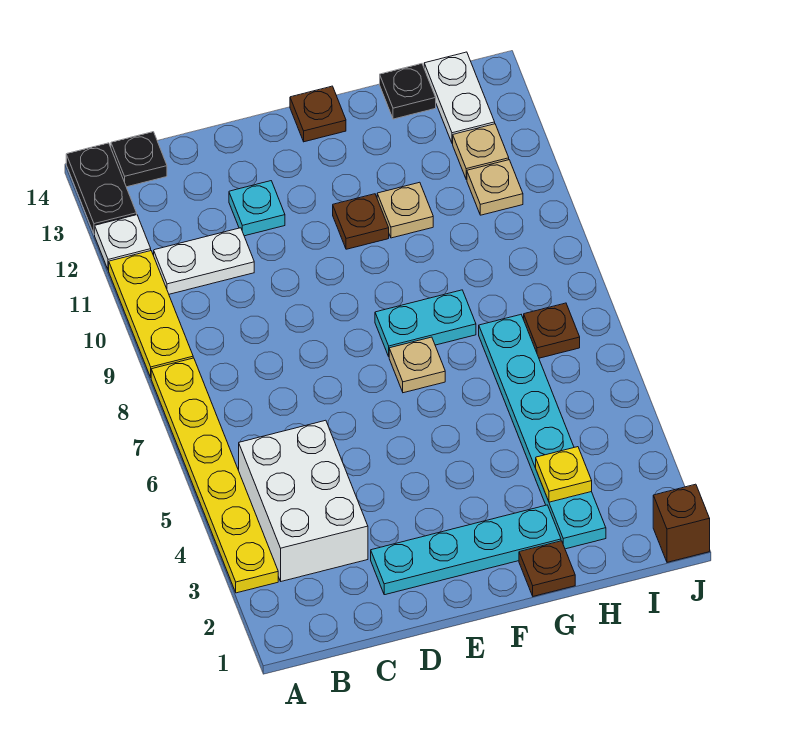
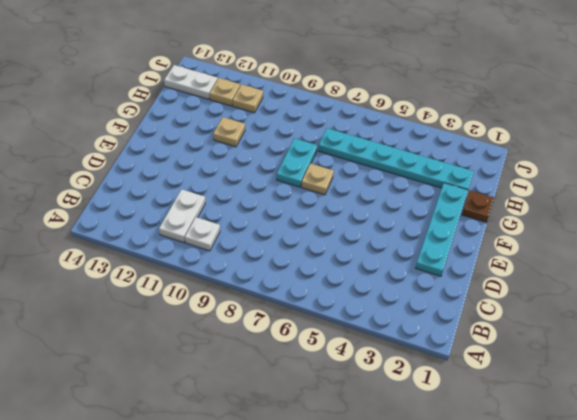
white 1x1 plate [185,217,220,251] -> white 1x1 plate moved to [95,215,151,270]
none -> yellow 1x6 plate [151,358,278,593]
none -> yellow 1x3 plate [109,251,193,377]
none -> black 1x2 plate [66,143,137,234]

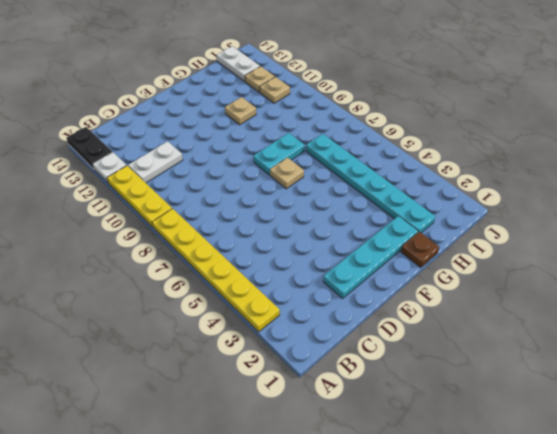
none -> white 2x3 brick [239,420,368,581]
none -> black 1x1 plate [111,132,167,187]
none -> cyan 1x1 plate [229,181,285,236]

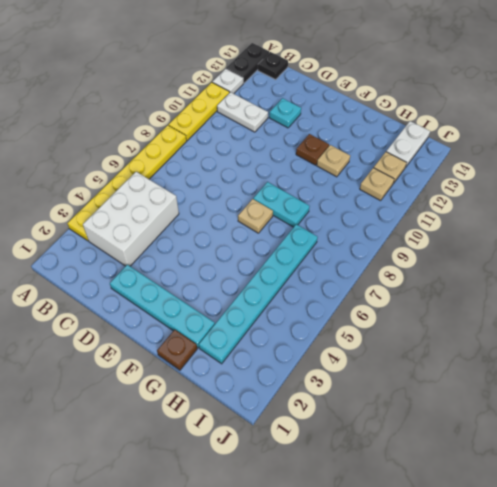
none -> brown 1x1 plate [290,86,346,142]
none -> black 1x1 plate [380,64,436,119]
none -> brown 1x1 plate [524,303,580,358]

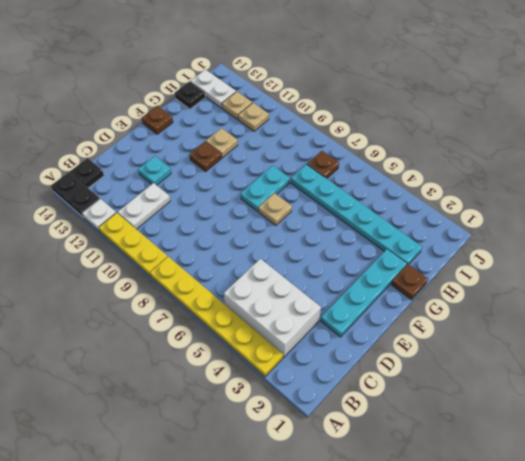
none -> brown 1x1 brick [653,484,710,562]
none -> yellow 1x1 plate [536,447,592,502]

